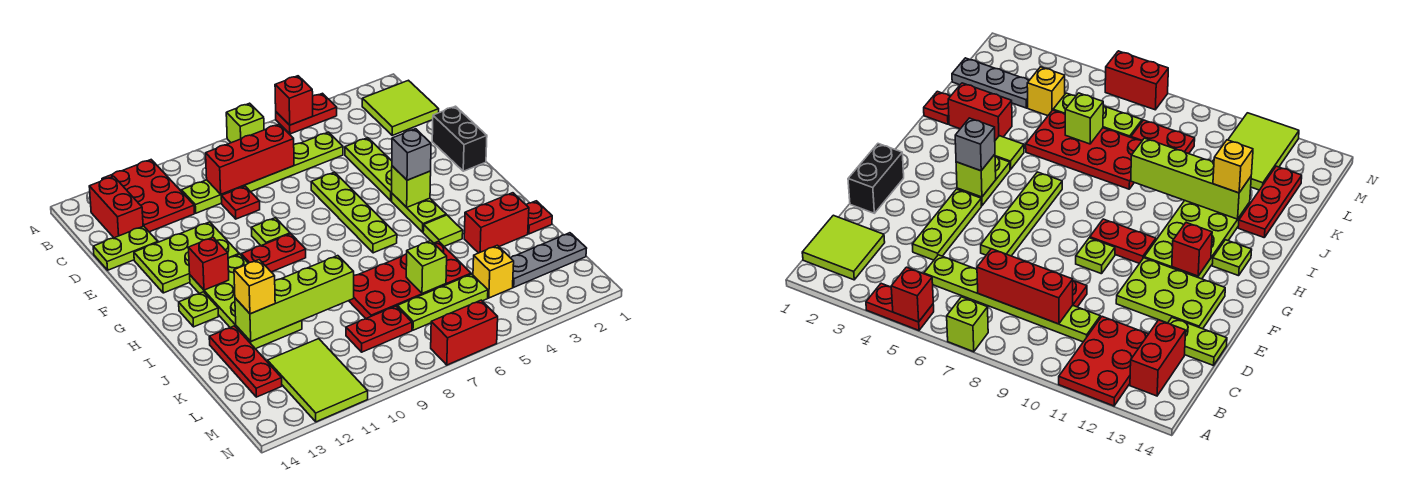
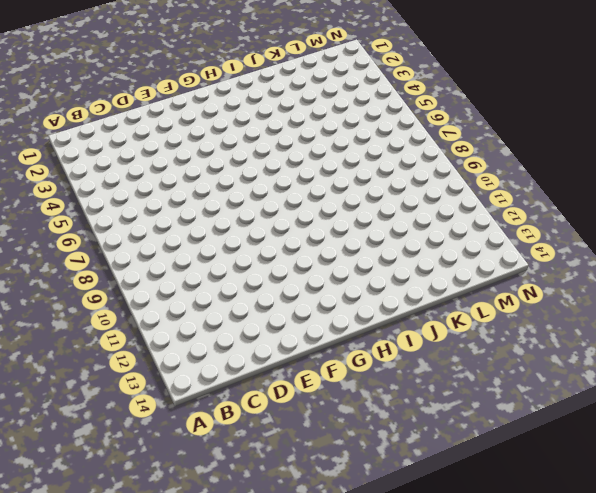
none -> red 1x2 plate [276,93,337,134]
none -> lime 1x1 brick [226,103,264,143]
none -> red 2x3 plate [102,160,195,232]
none -> lime 2x2 tile [362,80,439,135]

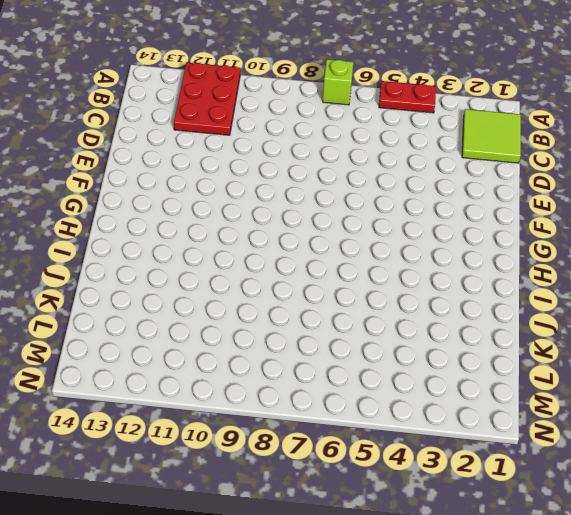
none -> red 1x2 brick [89,176,143,238]
none -> lime 1x6 plate [181,132,343,213]
none -> lime 1x3 plate [345,138,392,201]
none -> red 1x1 plate [221,186,260,219]

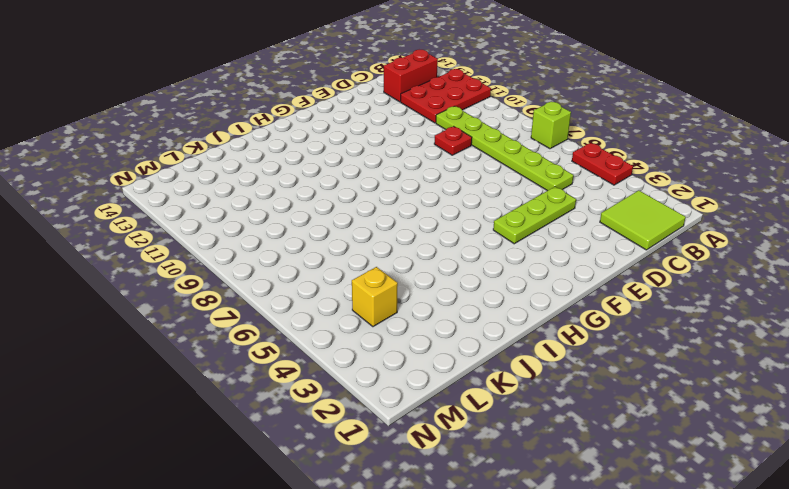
none -> lime 1x2 plate [93,226,158,270]
none -> black 1x2 brick [432,106,487,171]
none -> lime 1x4 plate [311,172,397,253]
none -> lime 2x3 plate [134,222,239,293]

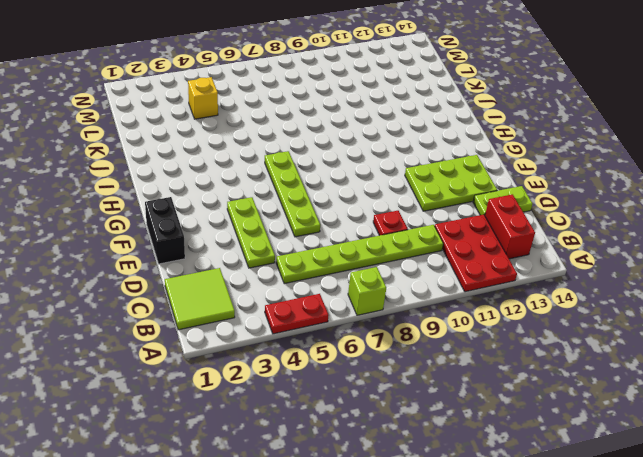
none -> lime 1x1 plate [251,218,290,246]
none -> lime 1x2 plate [391,194,446,232]
none -> red 1x2 plate [241,234,306,272]
none -> lime 2x4 plate [190,254,302,349]

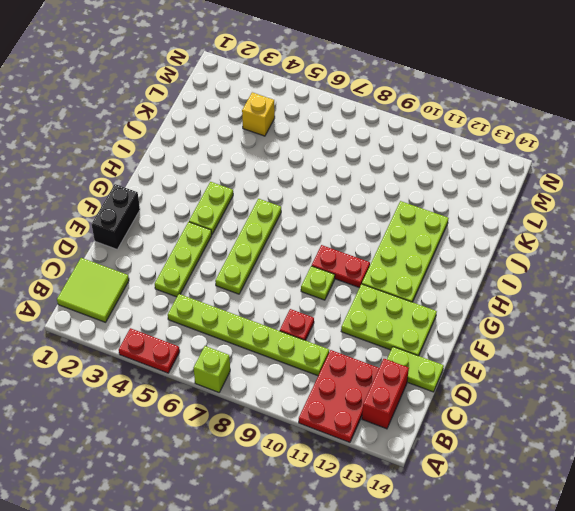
none -> lime 1x1 plate [179,292,218,327]
none -> lime 1x1 tile [423,215,463,246]
none -> red 1x1 plate [527,201,552,234]
none -> red 1x2 brick [464,193,529,253]

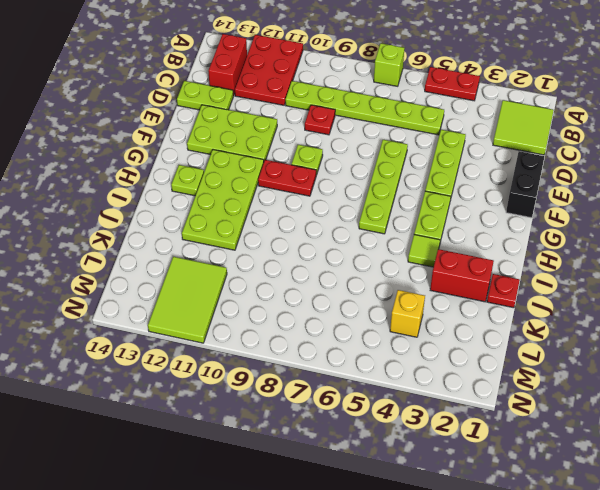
none -> red 2x4 plate [349,241,471,318]
none -> red 1x3 plate [209,326,282,397]
none -> grey 1x3 plate [511,233,587,287]
none -> lime 1x3 plate [397,274,488,330]

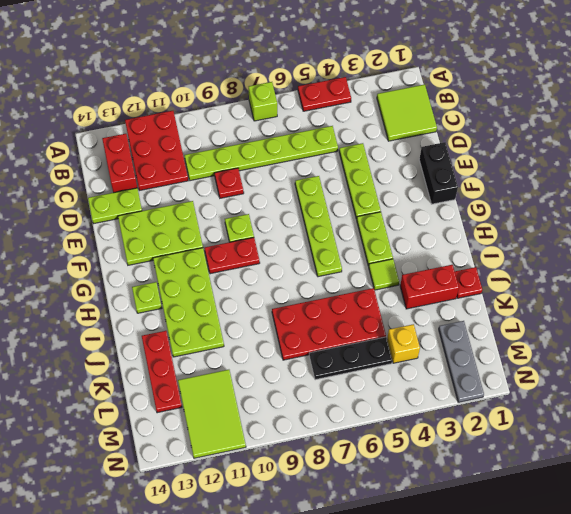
grey 1x3 plate [439,321,484,402] -> grey 1x3 plate turned to [511,233,587,287]
black 1x3 plate [309,337,392,380] -> lime 1x3 plate [397,274,488,330]
none -> red 1x2 plate [346,306,412,352]
none -> red 1x2 brick [431,300,498,365]
none -> red 1x1 brick [275,76,313,125]
none -> red 1x3 brick [206,124,294,194]

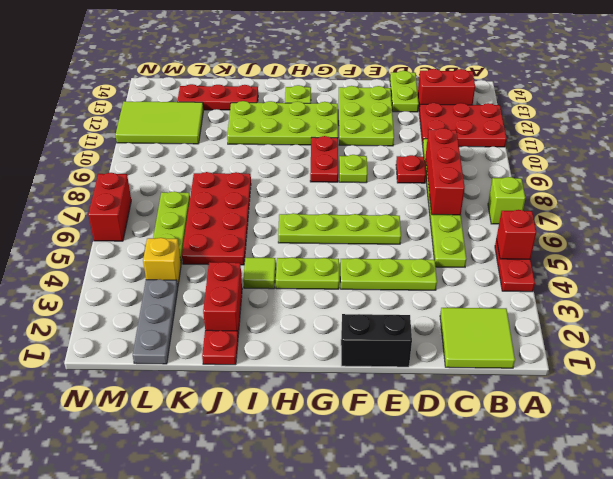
none -> red 1x2 plate [346,306,412,352]
none -> lime 1x1 brick [392,166,431,207]
none -> red 1x1 brick [188,237,229,290]
none -> lime 1x4 brick [235,256,354,341]

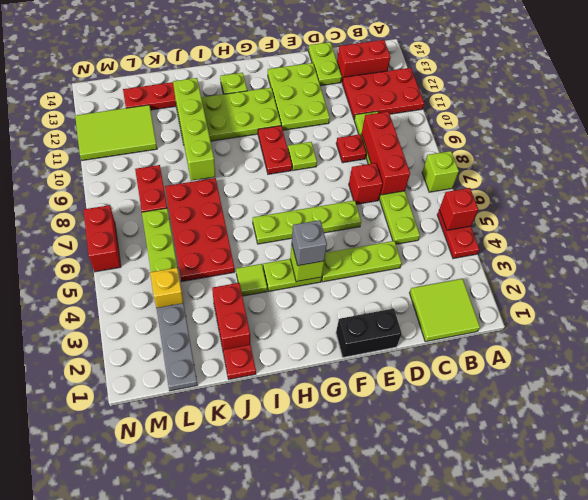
red 1x1 brick [349,163,383,204] -> red 1x1 brick moved to [188,237,229,290]
none -> lime 1x1 brick [406,240,447,294]
none -> yellow 1x1 brick [234,260,275,314]

